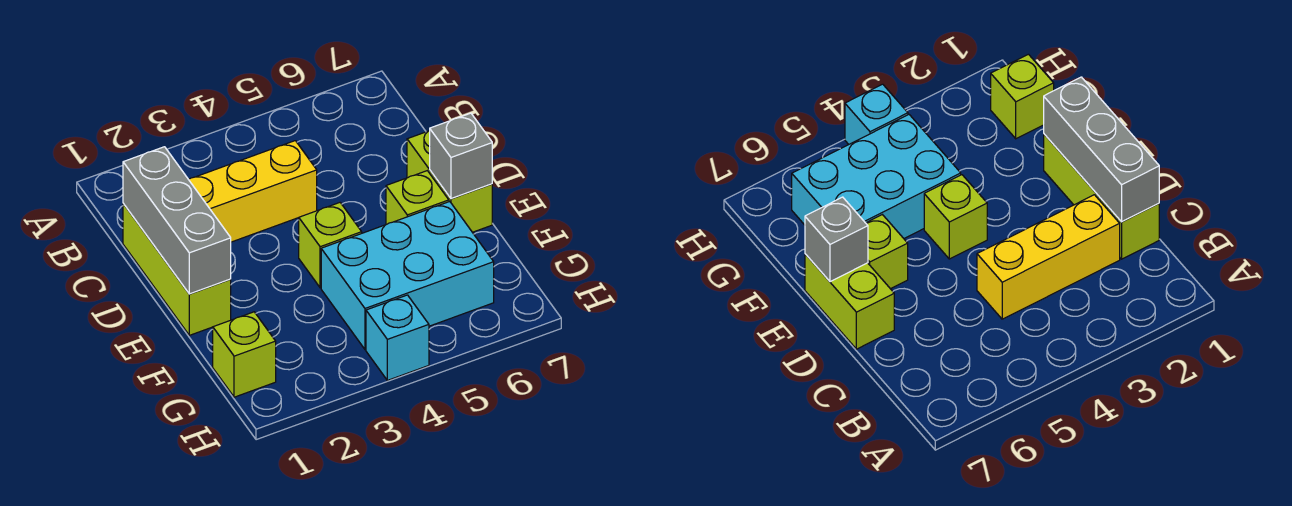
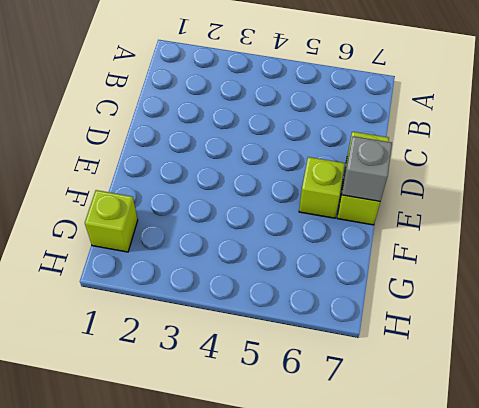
none -> lime 1x3 brick [123,204,231,335]
none -> yellow 1x3 brick [189,141,317,242]

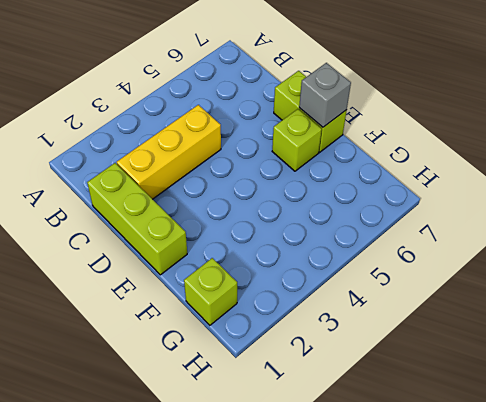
none -> lime 1x1 brick [299,203,362,288]
none -> cyan 2x3 brick [321,202,494,350]

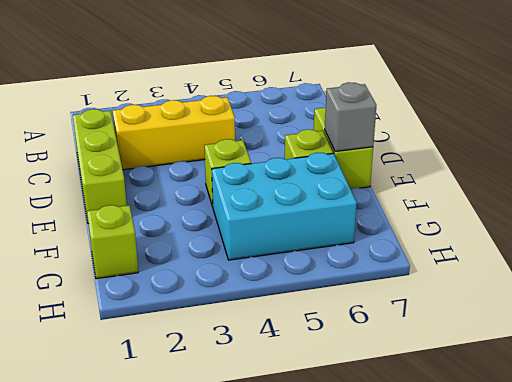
none -> cyan 1x1 brick [366,295,429,380]
none -> grey 1x3 brick [123,147,231,294]

